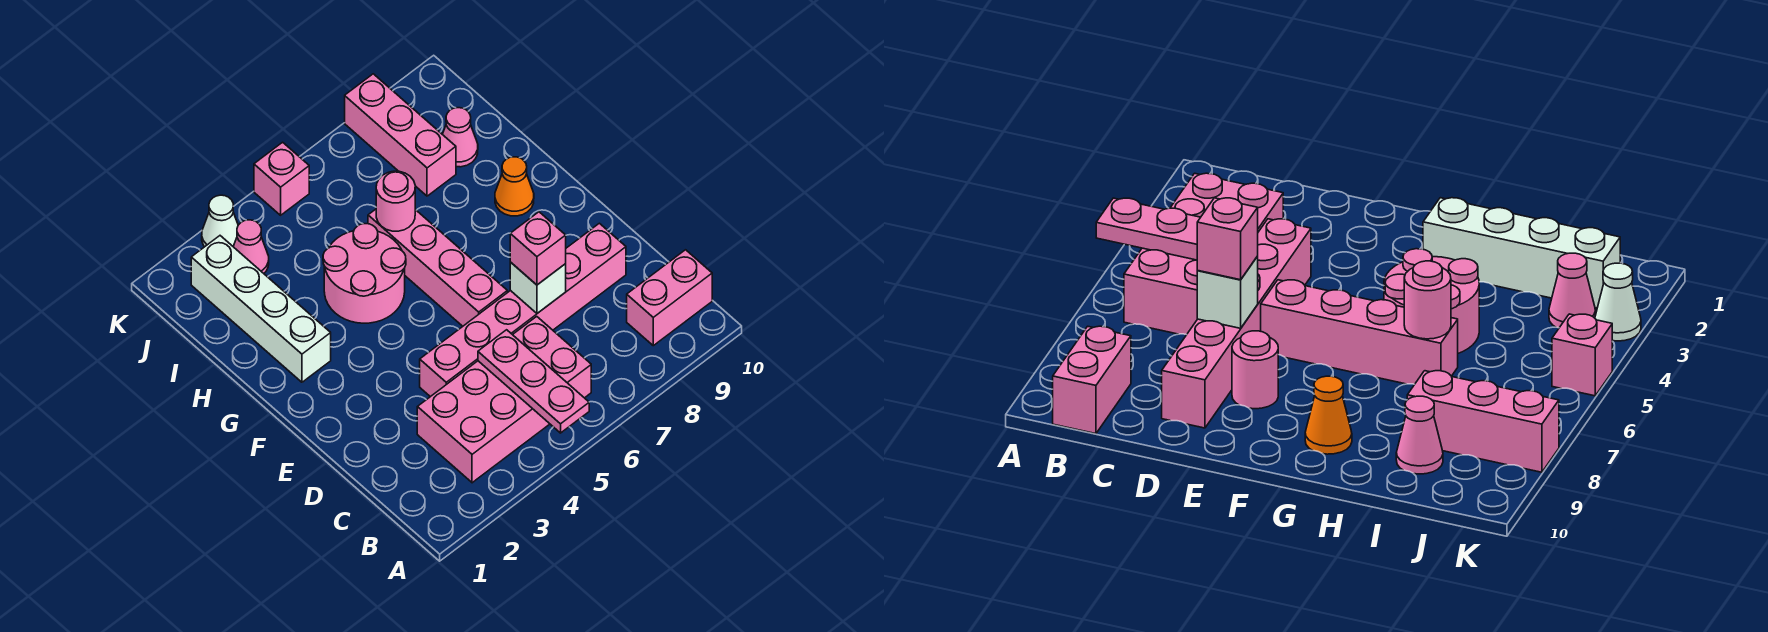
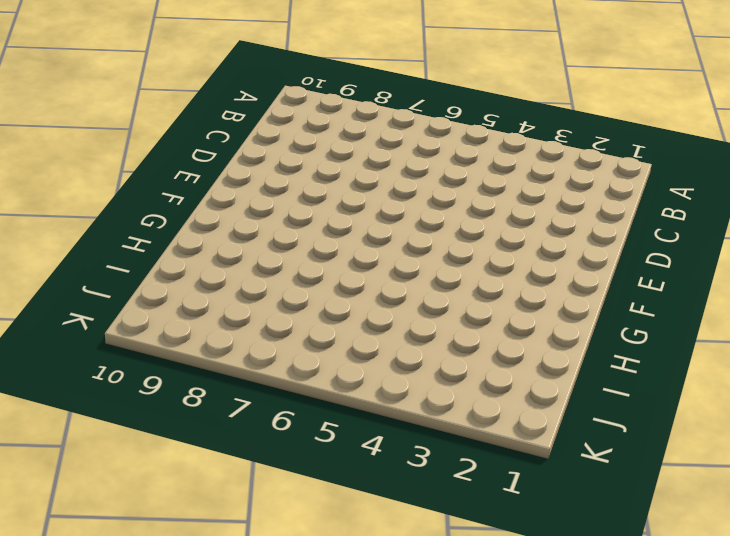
none -> pink 2x4 brick [417,317,591,483]
none -> pink 1x2 brick [627,250,712,346]
none -> pink 1x6 brick [420,223,626,397]

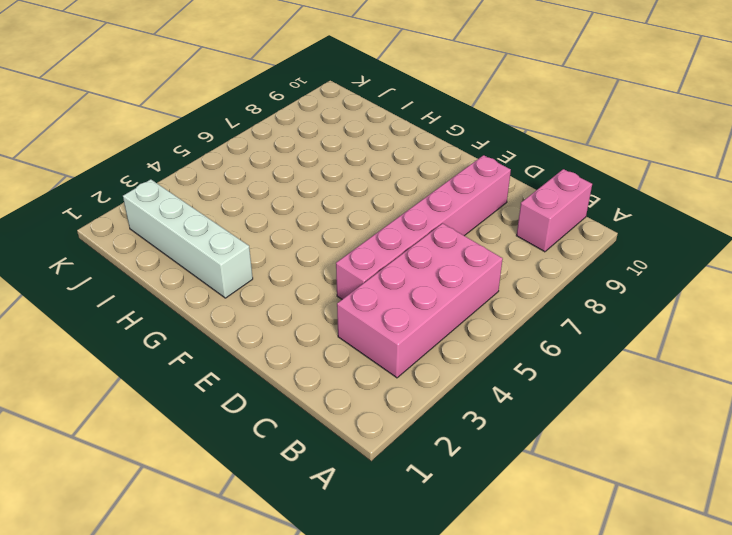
none -> pink 1x4 brick [368,209,507,326]
none -> pink 1x1 round brick [1232,331,1278,409]
none -> pink 2x2 round brick [323,224,406,323]

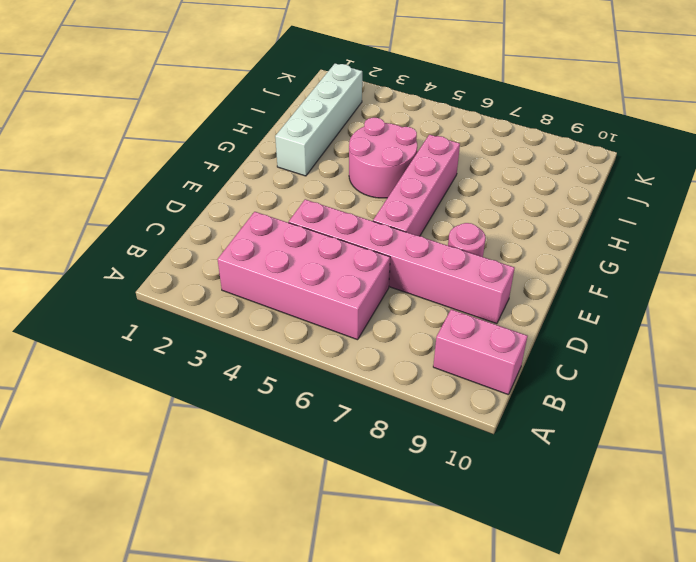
none -> orange 1x1 cone [495,157,534,216]
none -> pink 1x3 brick [345,74,456,196]
none -> pink 1x1 cone [442,108,478,167]

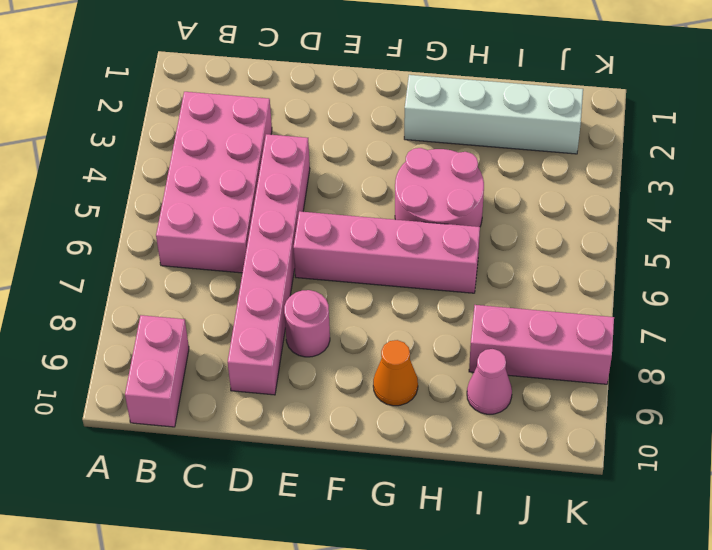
none -> pink 1x1 cone [233,220,269,273]
none -> white 1x1 cone [202,195,238,247]
none -> pink 1x1 brick [254,142,309,215]

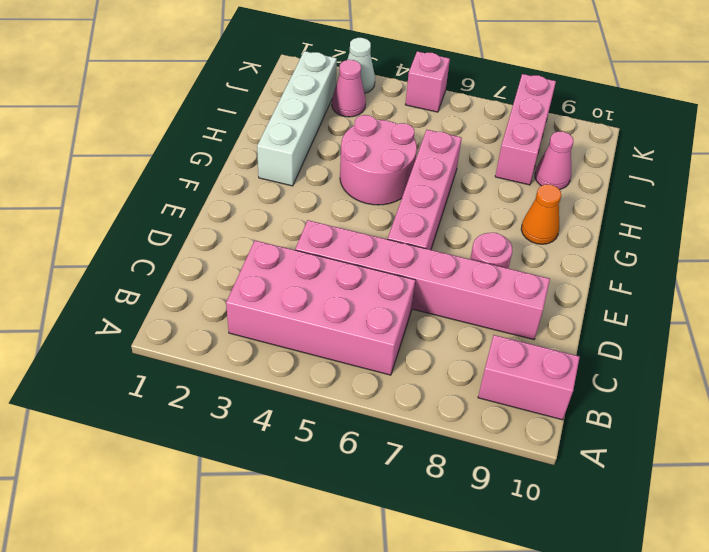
none -> pink 1x3 plate [478,330,589,433]
none -> white 1x1 brick [510,262,566,313]
none -> pink 1x1 round brick [376,171,415,231]

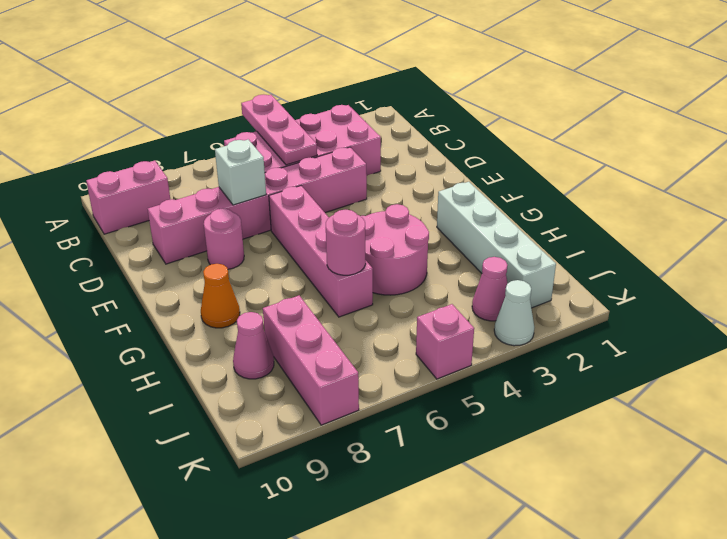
none -> pink 1x1 brick [510,212,566,285]

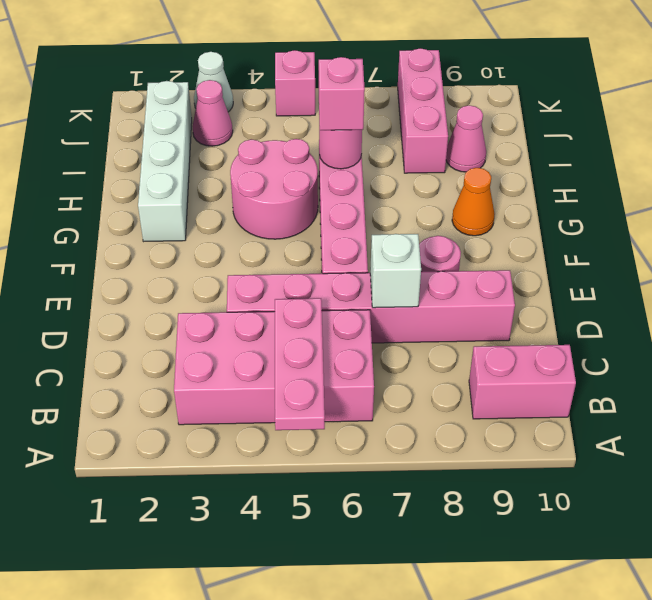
pink 1x1 brick [319,57,365,130] -> pink 1x1 brick moved to [510,212,566,285]

